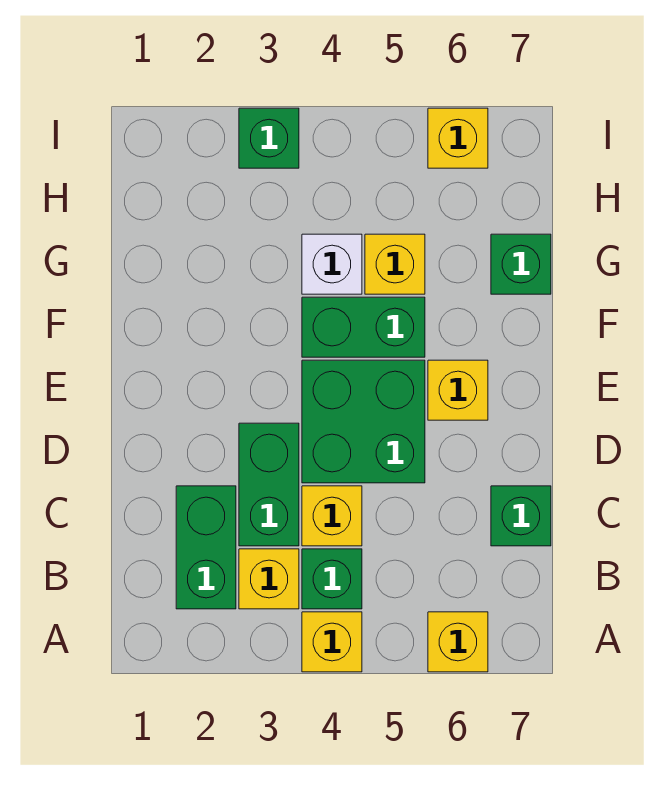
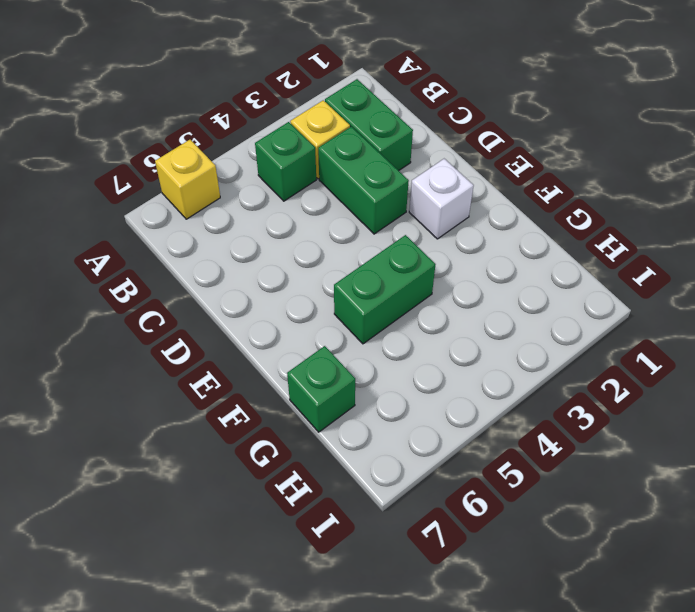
white 1x1 brick [409,159,474,239] -> white 1x1 brick moved to [302,234,362,294]
none -> yellow 1x1 brick [302,612,362,672]
none -> yellow 1x1 brick [302,486,362,546]
none -> green 1x1 brick [491,486,551,546]

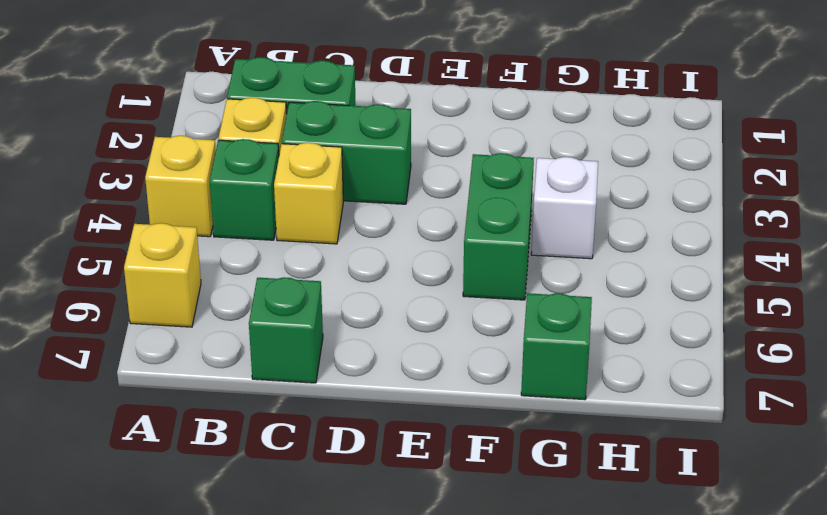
none -> green 2x2 brick [302,360,425,483]
none -> yellow 1x1 brick [428,360,488,420]
none -> yellow 1x1 brick [365,234,425,294]

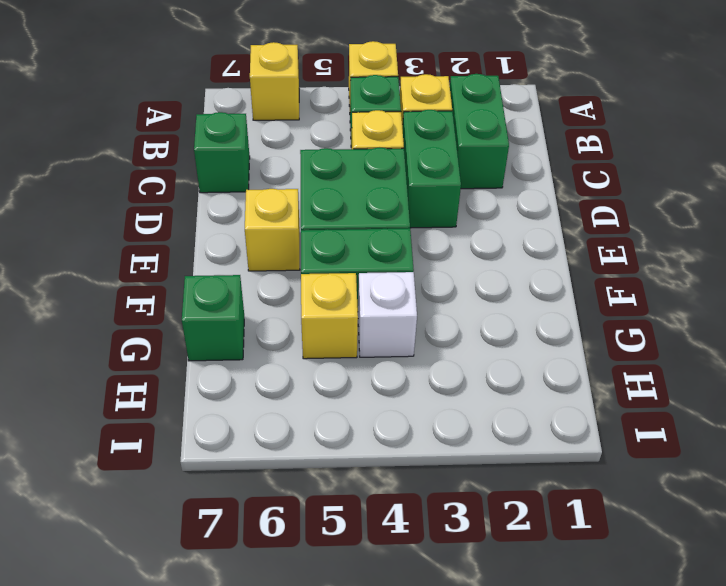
none -> green 1x1 brick [239,108,299,168]
none -> yellow 1x1 brick [428,108,488,168]

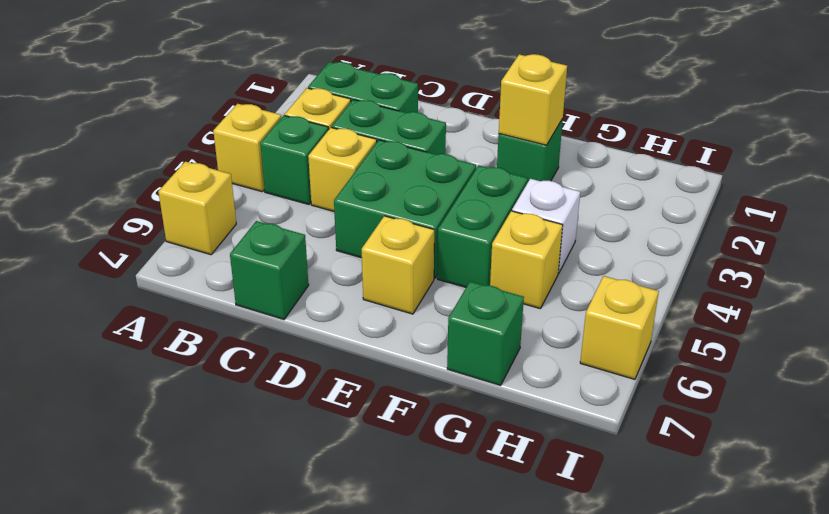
green 1x1 brick [497,119,563,183] -> green 1x1 brick moved to [239,108,299,168]
yellow 1x1 brick [499,54,567,145] -> none

